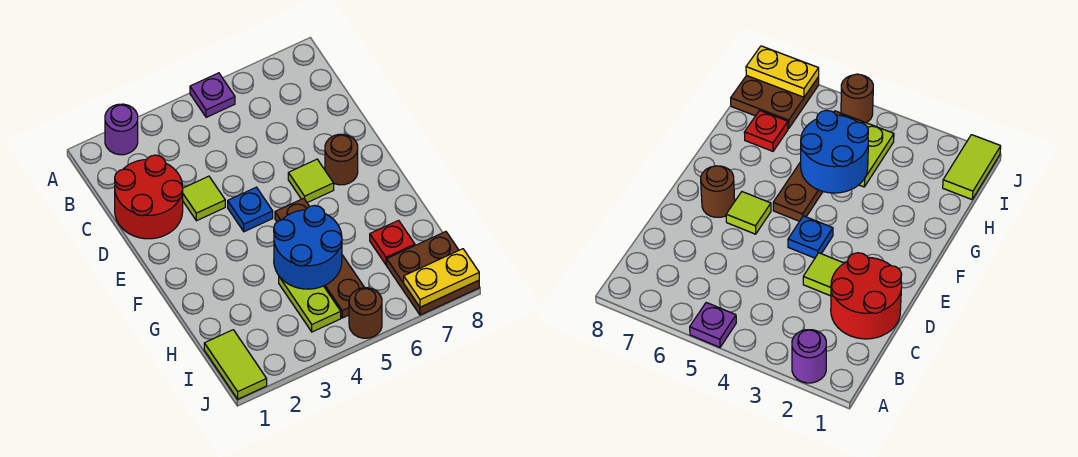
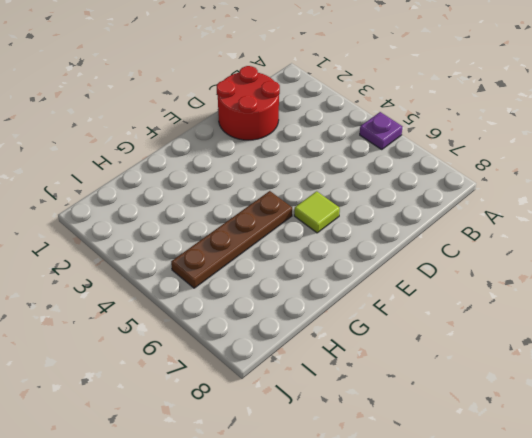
none -> purple 1x1 round brick [105,104,138,155]
none -> lime 1x1 tile [183,176,225,221]
none -> blue 1x1 plate [228,187,273,232]

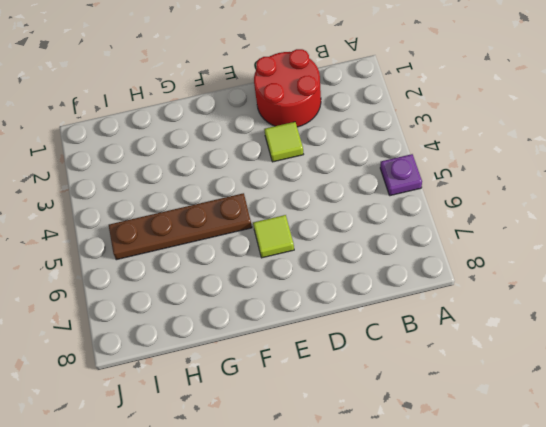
none -> purple 1x1 round brick [105,104,138,155]
none -> blue 1x1 plate [228,187,273,232]
none -> brown 1x1 round brick [325,134,358,185]

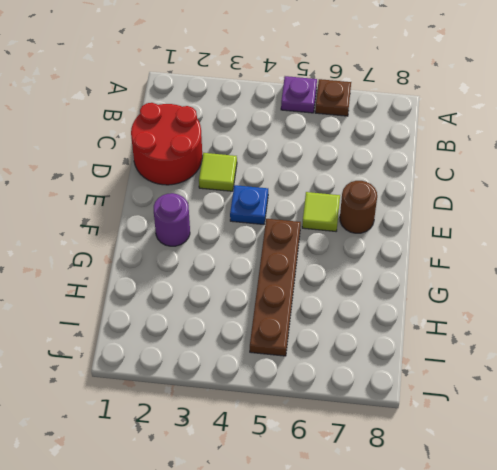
brown 1x1 plate [315,79,351,116] -> none
purple 1x1 round brick [154,193,190,246] -> purple 1x1 round brick moved to [105,104,138,155]
none -> lime 1x2 plate [279,276,341,332]
none -> red 1x1 plate [370,220,415,265]
none -> lime 1x2 tile [204,330,267,399]

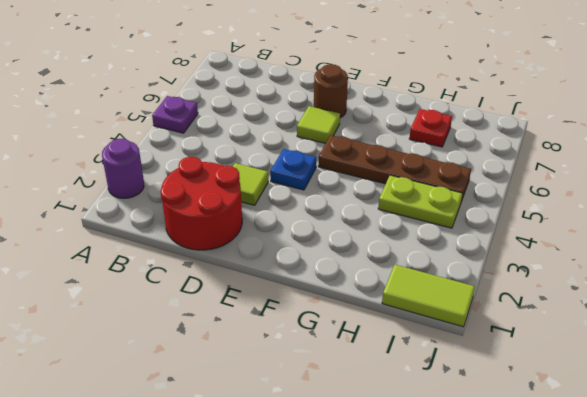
none -> brown 2x2 plate [387,232,479,315]
none -> brown 1x1 round brick [349,288,382,338]
none -> blue 2x2 round brick [274,205,342,289]

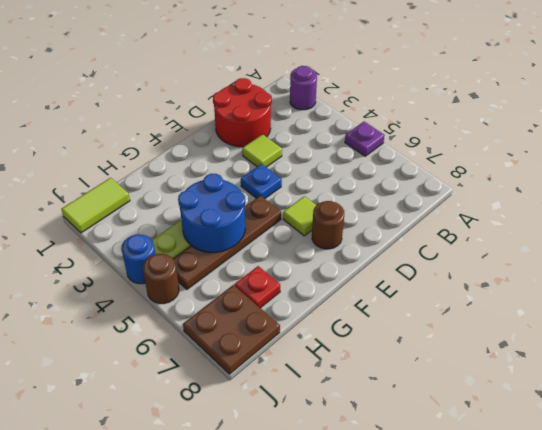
blue 1x1 round brick [121,234,155,284] -> none
none -> yellow 1x2 plate [404,249,479,307]

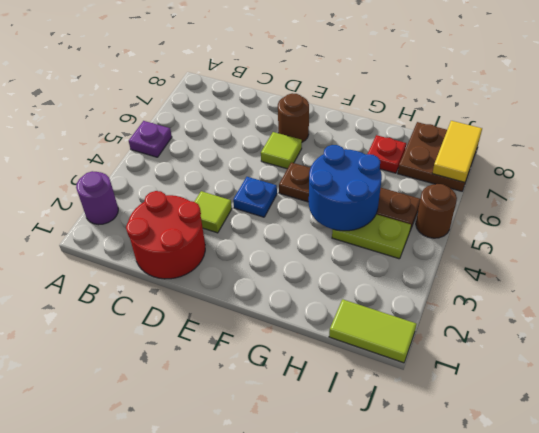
yellow 1x2 tile [433,121,482,183] -> yellow 1x2 plate [404,249,479,307]

